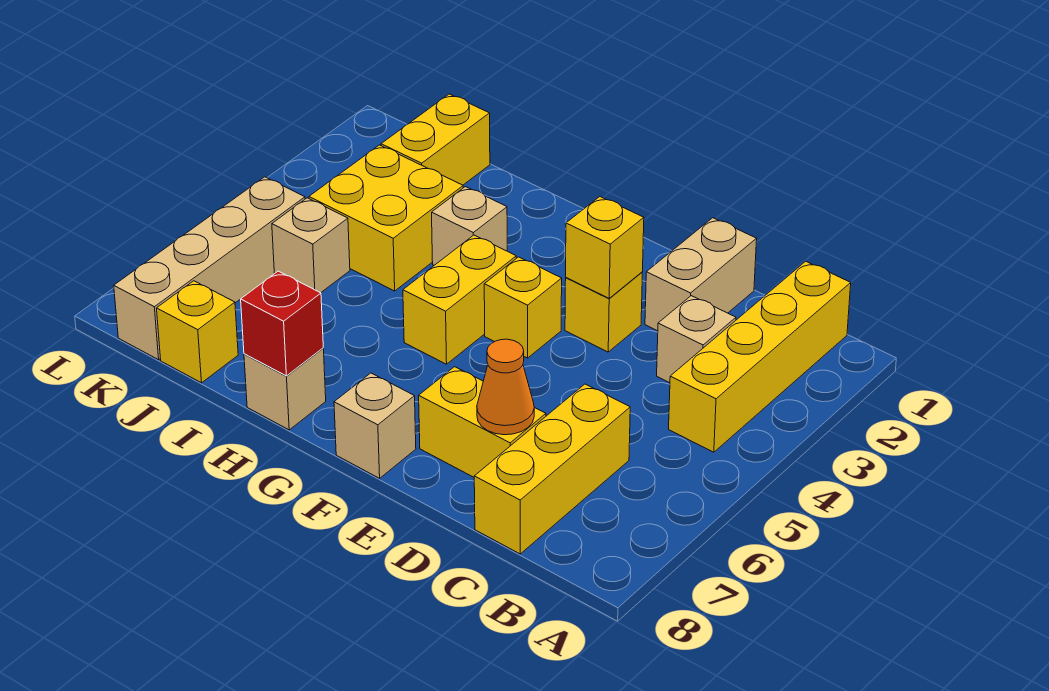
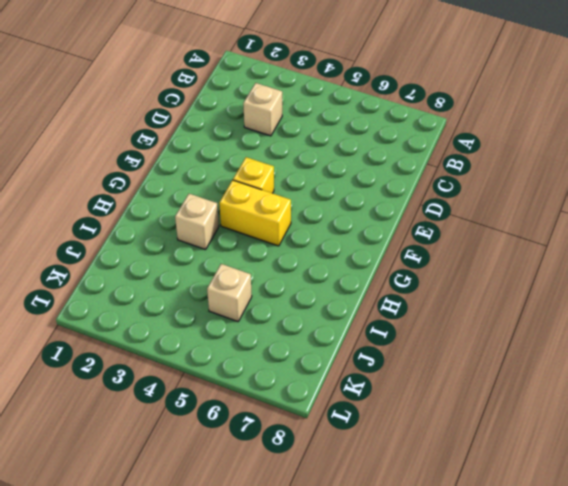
none -> yellow 1x4 brick [669,261,851,452]
none -> yellow 1x3 brick [474,384,630,554]
none -> tan 1x2 brick [645,218,757,331]

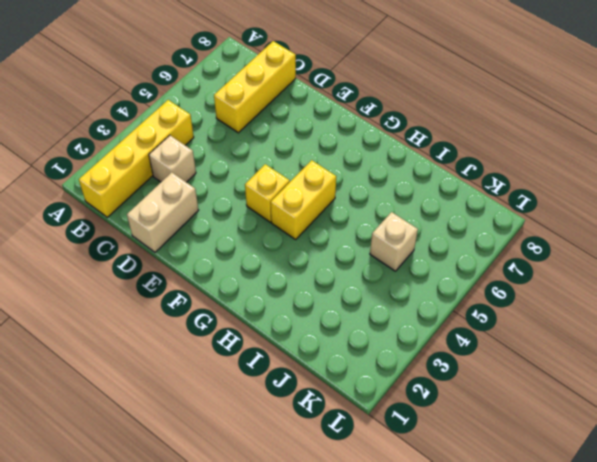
none -> yellow 1x2 brick [419,367,546,477]
none -> yellow 1x1 brick [565,272,643,352]
none -> tan 1x1 brick [334,373,416,478]

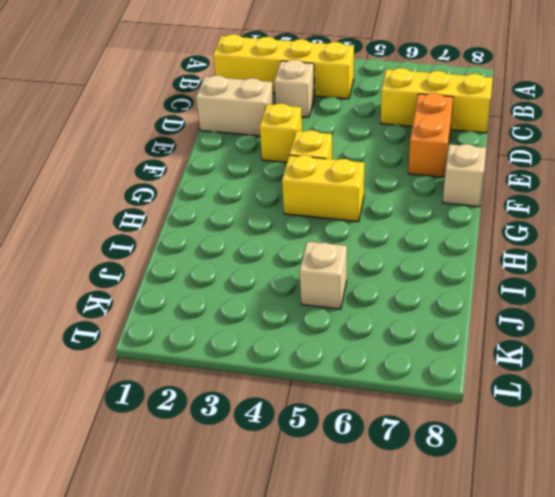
orange 1x2 brick [408,93,453,177] -> yellow 1x2 brick [419,367,546,477]
none -> tan 1x1 brick [432,187,507,265]
none -> tan 1x1 brick [244,348,326,430]
none -> yellow 2x2 brick [309,145,463,291]

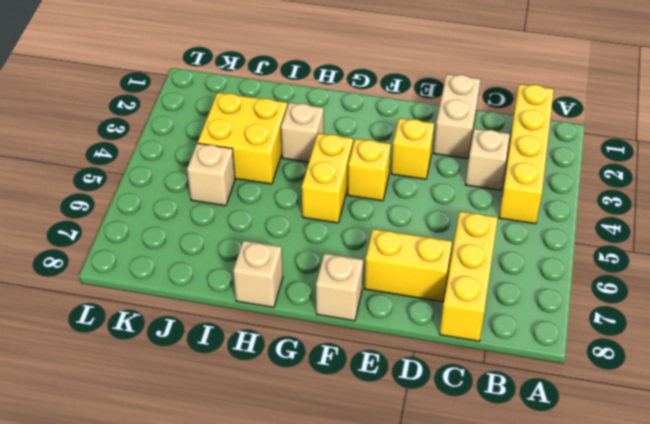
none -> yellow 1x2 brick [381,94,490,185]
none -> yellow 1x1 brick [157,281,238,383]
none -> tan 1x4 brick [114,177,305,360]

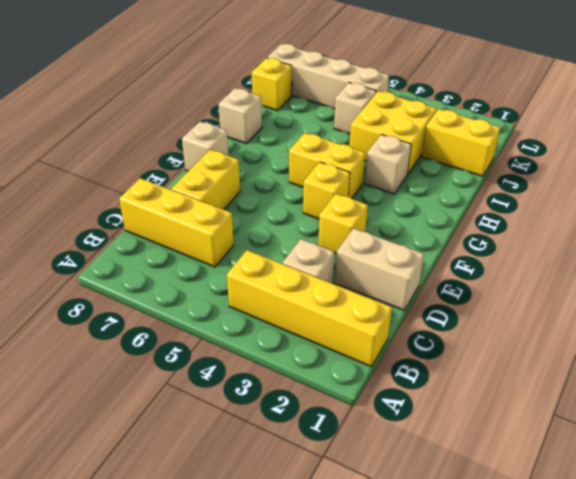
none -> orange 1x1 cone [477,339,534,435]
none -> yellow 1x1 brick [566,197,644,298]
none -> red 1x1 brick [241,271,323,376]

